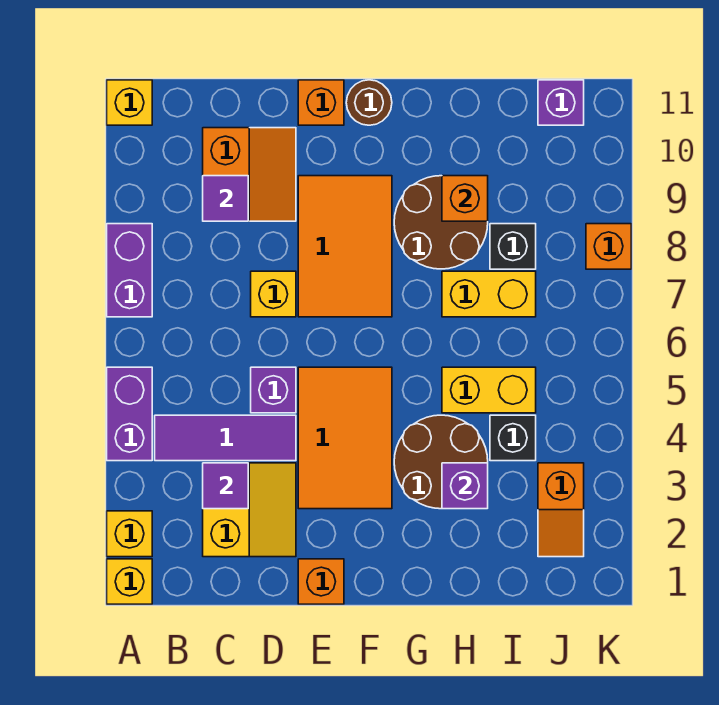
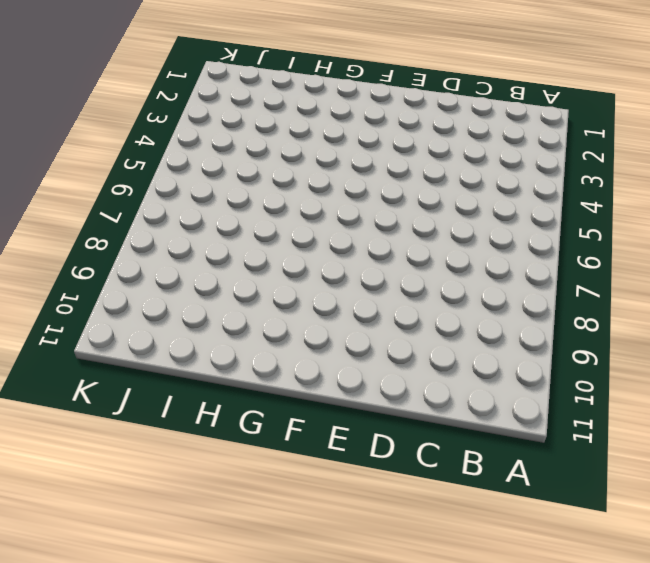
none -> yellow 1x1 brick [107,559,152,604]
none -> yellow 1x1 brick [107,511,152,557]
none -> purple 1x2 brick [107,367,152,461]

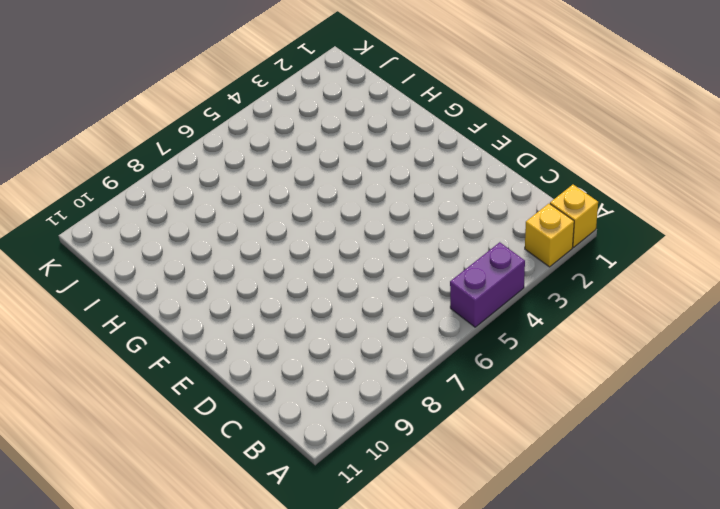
none -> purple 1x2 brick [107,224,152,317]
none -> yellow 1x1 brick [107,80,152,125]
none -> purple 1x3 tile [155,415,296,461]

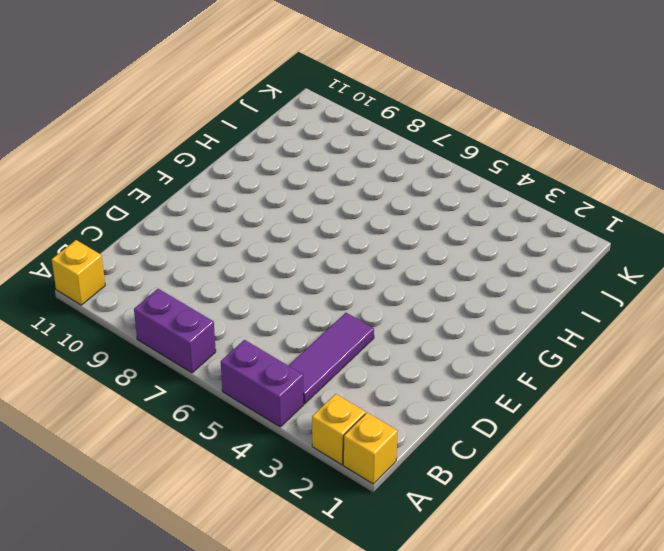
none -> yellow 2x2 slope [203,463,296,557]
none -> orange 2x2 slope [203,128,296,221]
none -> purple 1x1 brick [251,367,296,413]

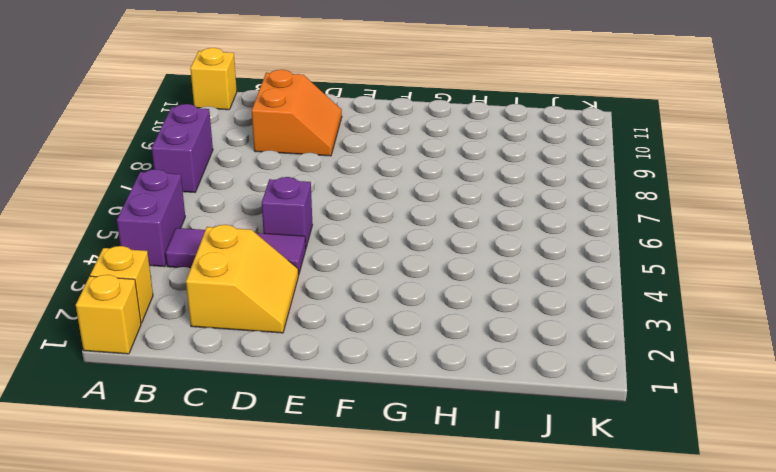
none -> yellow 1x1 brick [251,271,296,317]
none -> orange 1x1 brick [298,559,344,604]
none -> orange 2x3 tile [298,367,392,509]

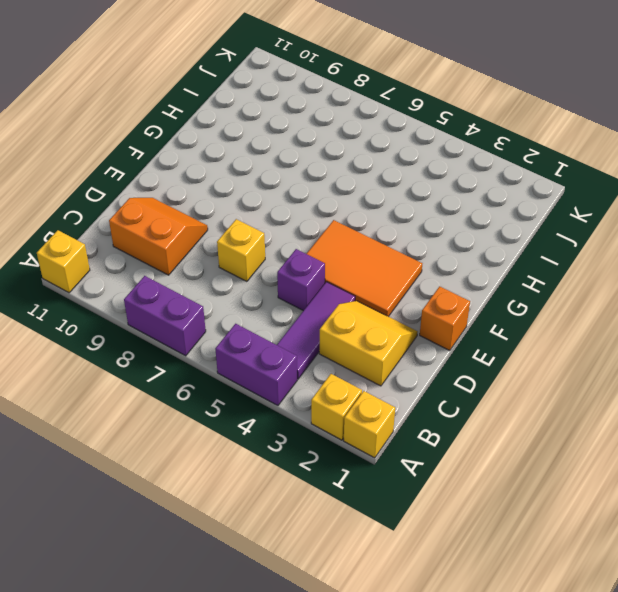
none -> orange 2x3 tile [298,176,392,317]
none -> orange 1x1 brick [298,80,344,125]
none -> brown 1x1 round brick [346,80,392,125]

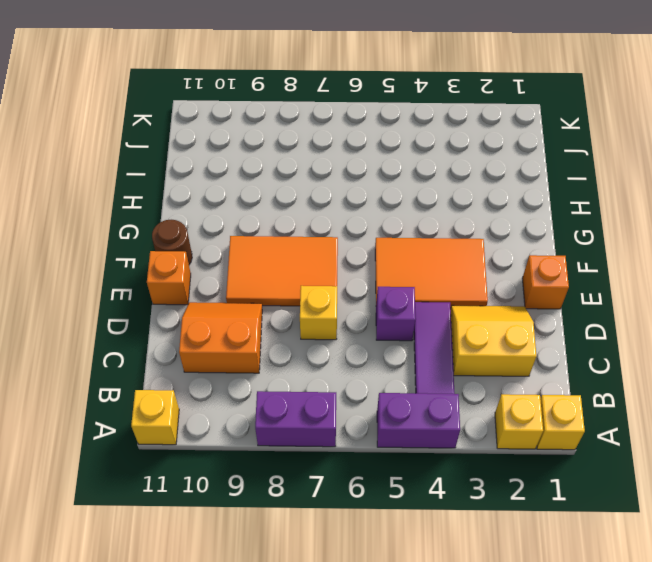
none -> brown 2x2 round brick [394,415,488,509]
none -> brown 2x2 round brick [394,176,488,269]
none -> yellow 1x2 brick [442,367,536,413]

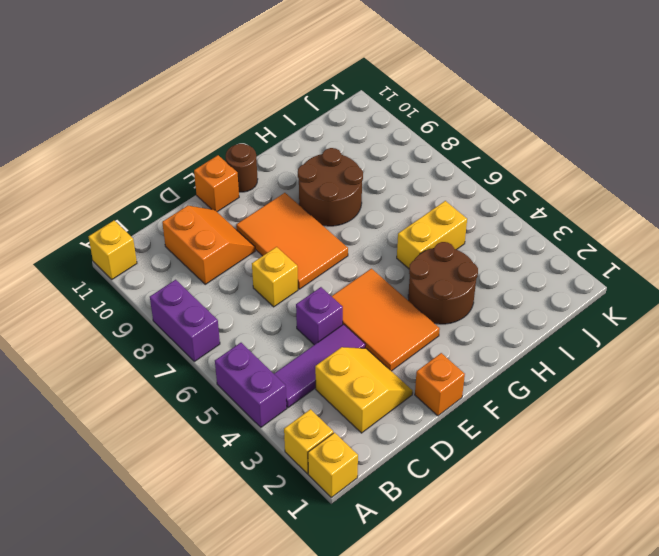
none -> yellow 1x2 brick [442,271,536,317]
none -> black 1x1 brick [490,415,536,461]
none -> black 1x1 brick [490,224,536,269]

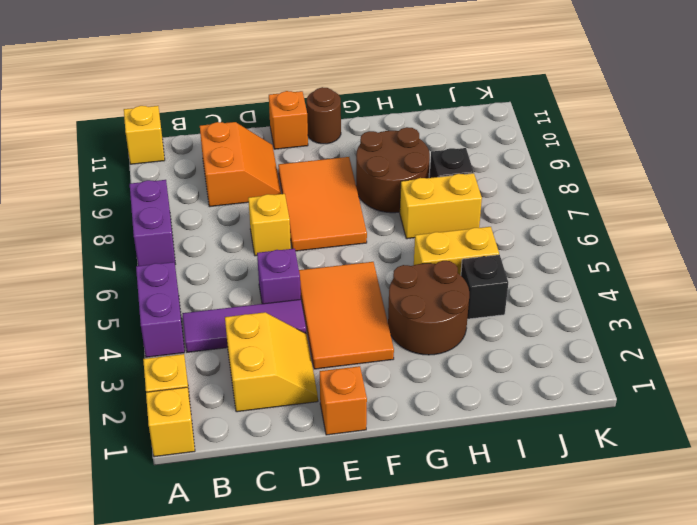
none -> orange 1x2 slope [538,463,584,557]
none -> purple 1x1 brick [538,80,584,125]
none -> orange 1x1 brick [586,224,631,269]

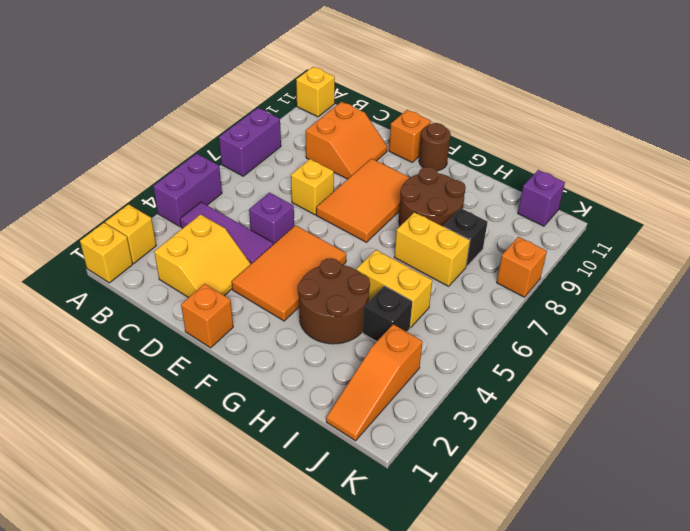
orange 1x3 slope [326,324,423,441] -> orange 1x2 slope [538,463,584,557]
none -> purple 1x1 tile [203,463,248,509]
none -> purple 1x1 tile [203,176,248,221]
none -> purple 1x1 brick [442,463,488,509]

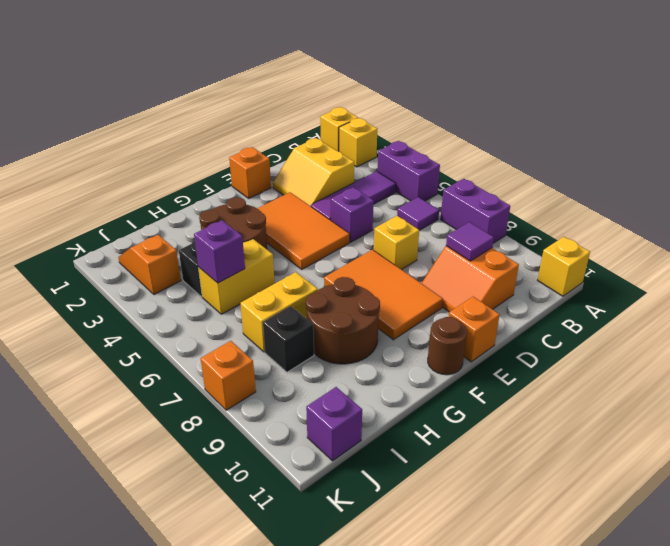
purple 1x1 tile [397,197,439,230] -> purple 1x1 tile moved to [203,463,248,509]
purple 1x1 brick [194,220,245,283] -> purple 1x1 brick moved to [442,463,488,509]
none -> orange 1x1 brick [442,176,488,221]

